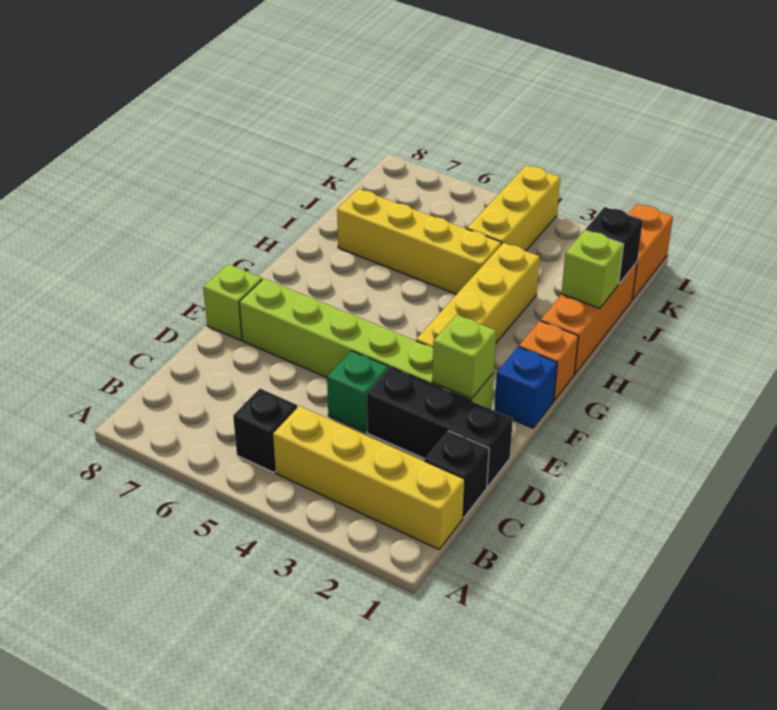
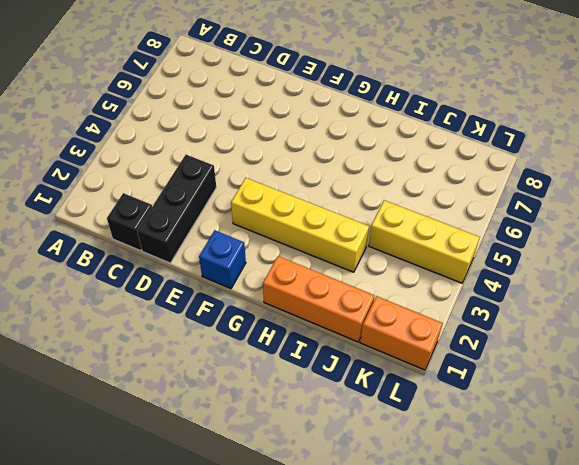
none -> yellow 1x4 brick [273,406,465,549]
none -> black 1x1 brick [233,389,297,472]
none -> green 1x1 brick [327,351,389,432]

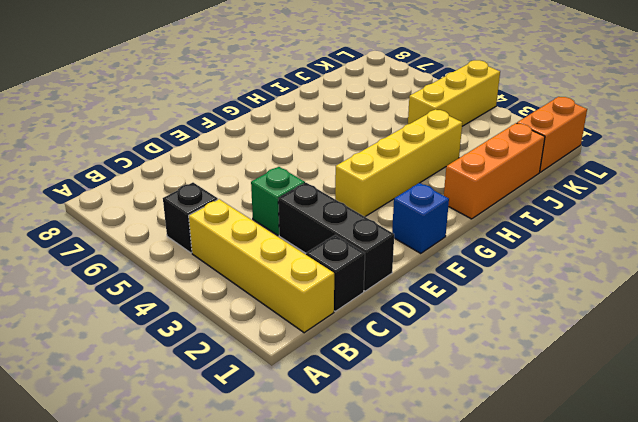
none -> lime 1x6 brick [239,279,494,409]
none -> lime 1x1 brick [203,264,262,340]
none -> orange 1x1 brick [519,321,578,401]

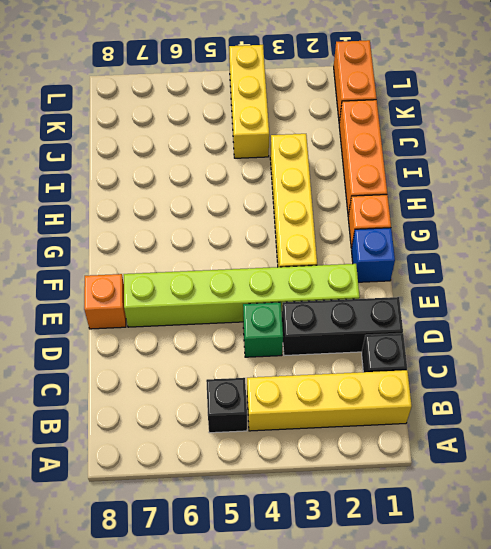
orange 1x1 brick [84,274,126,329] -> lime 1x1 brick [203,264,262,340]
none -> yellow 1x4 brick [337,189,502,294]
none -> lime 1x1 brick [432,315,496,399]
none -> lime 1x1 brick [561,230,624,308]

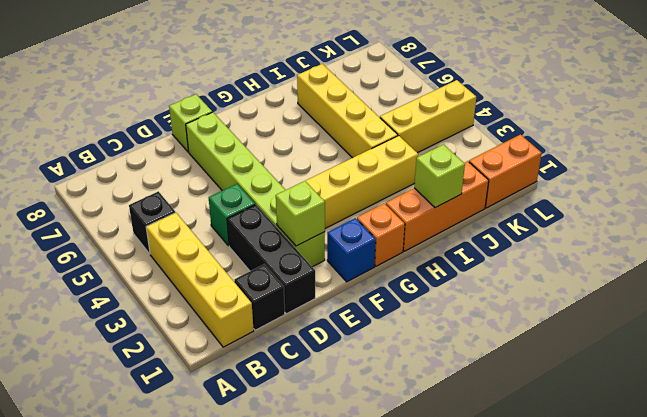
none -> black 1x1 brick [586,207,643,284]

